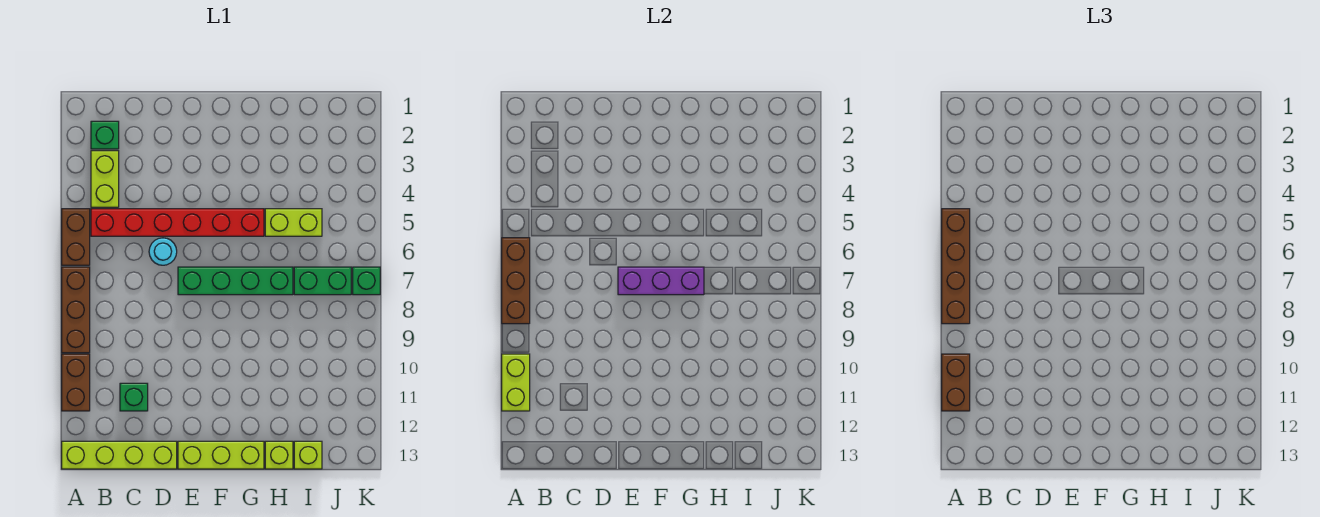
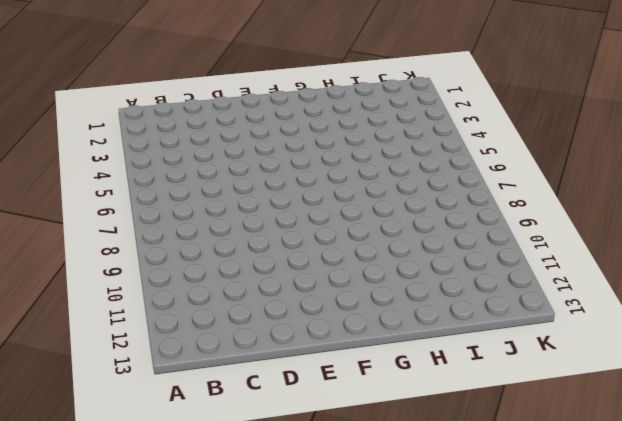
none -> brown 1x2 brick [62,209,90,265]
none -> brown 1x3 brick [62,267,90,353]
none -> brown 1x2 brick [62,354,90,411]

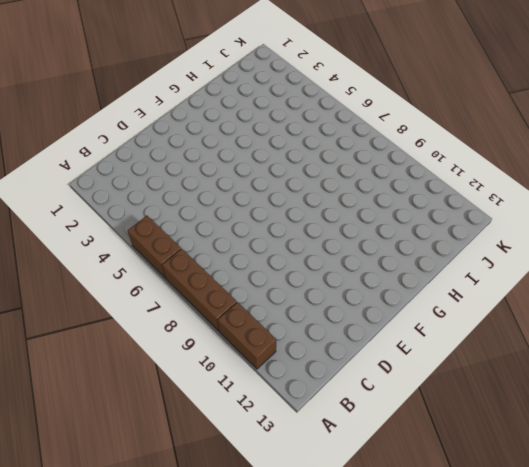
none -> lime 1x4 brick [62,441,177,469]
none -> green 1x1 brick [91,121,119,149]
none -> lime 1x2 brick [91,151,119,207]

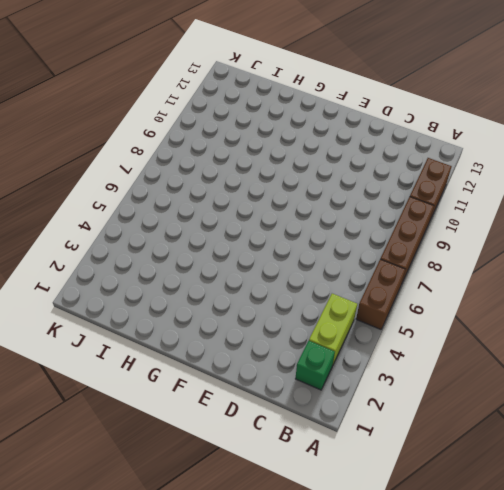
none -> lime 1x4 brick [62,441,177,469]
none -> red 1x6 brick [91,209,264,236]
none -> green 1x1 brick [120,383,148,411]

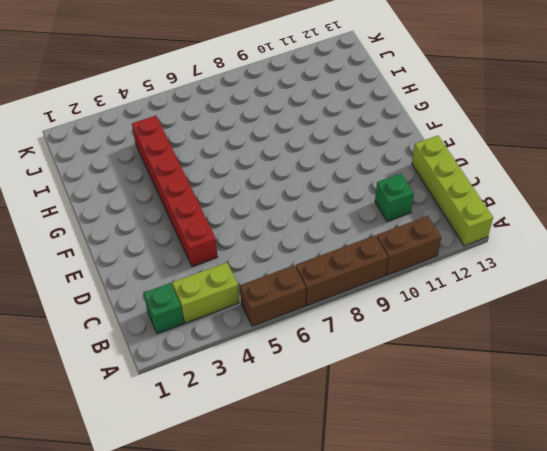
red 1x6 brick [132,116,217,267] -> red 1x6 brick moved to [91,209,264,236]
none -> cyan 1x1 round brick [149,238,177,265]
none -> green 1x4 brick [178,267,293,295]
none -> lime 1x3 brick [178,441,264,469]

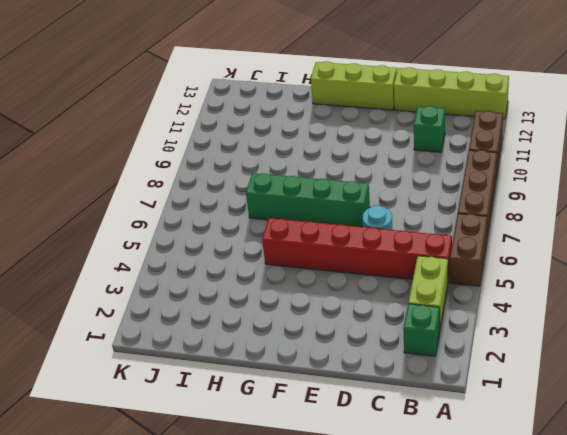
none -> lime 1x2 brick [265,209,322,236]
none -> lime 1x1 brick [265,441,293,469]
none -> green 1x2 brick [294,267,351,295]

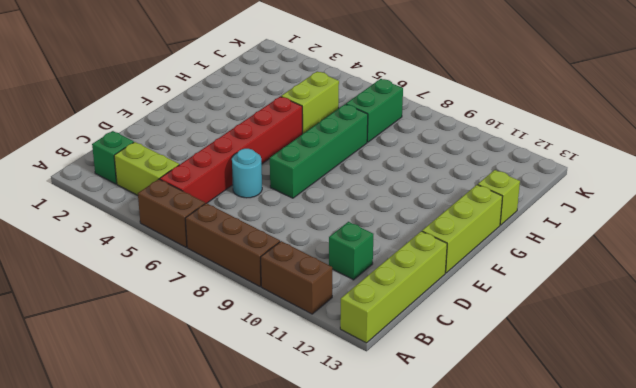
none -> lime 1x1 brick [294,441,322,469]
none -> green 1x1 brick [353,267,380,295]
none -> brown 1x3 brick [502,238,530,324]

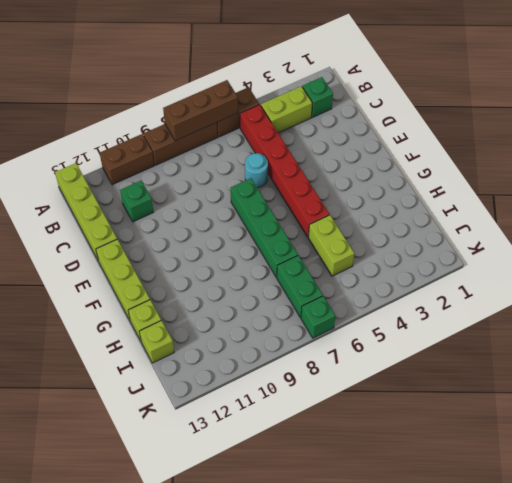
none -> lime 1x2 brick [502,354,530,411]
none -> purple 1x3 brick [618,267,704,295]
none -> brown 1x4 brick [942,209,970,324]

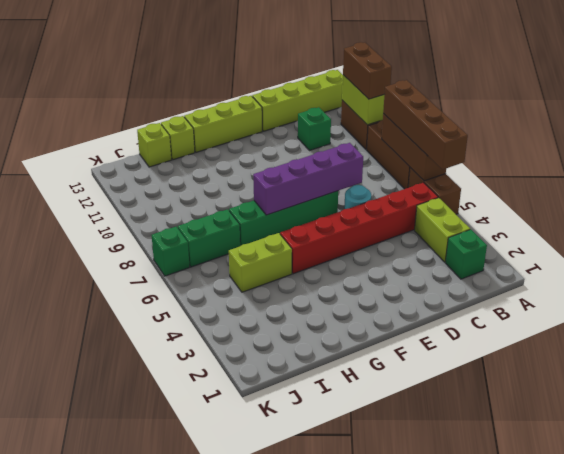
purple 1x4 brick [253,143,363,215] -> purple 1x3 brick [618,267,704,295]

